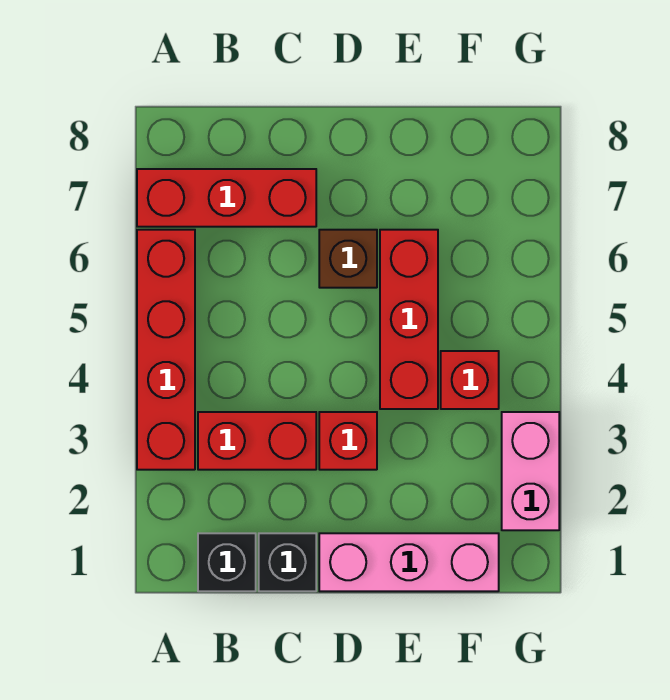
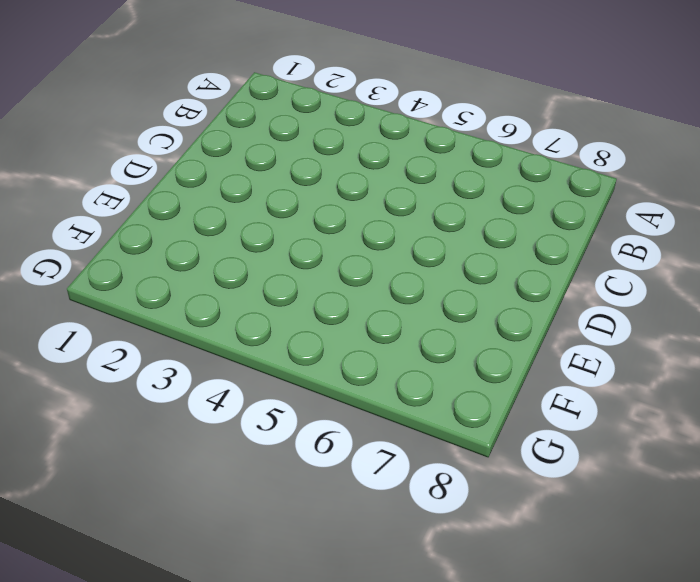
none -> red 1x4 brick [137,230,195,470]
none -> red 1x3 brick [137,169,316,227]

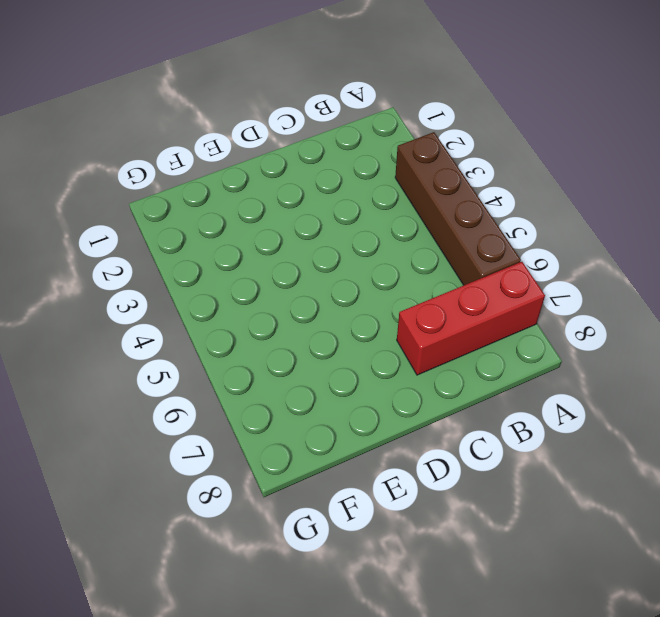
brown 1x4 brick [395,132,521,285] -> red 1x4 brick [137,230,195,470]
none -> black 1x1 brick [198,533,256,591]
none -> red 1x2 brick [198,412,316,470]

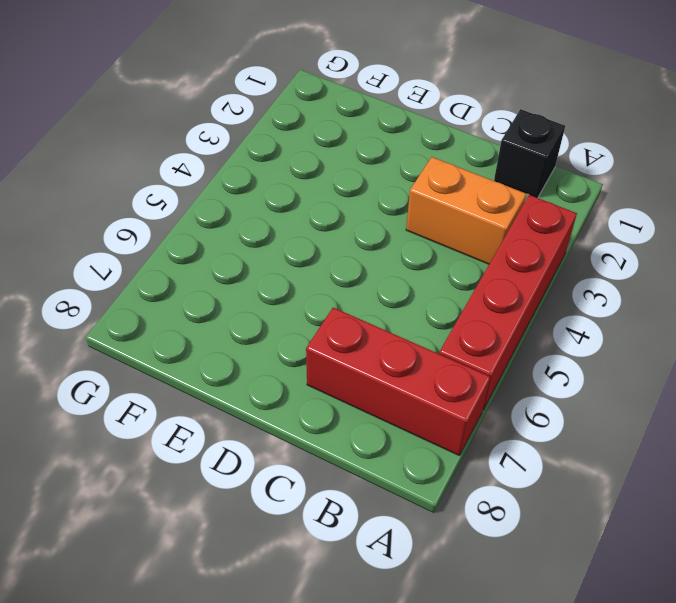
orange 1x2 brick [406,157,526,264] -> red 1x2 brick [198,412,316,470]
none -> black 1x1 brick [259,533,316,591]
none -> pink 1x3 brick [319,533,499,591]

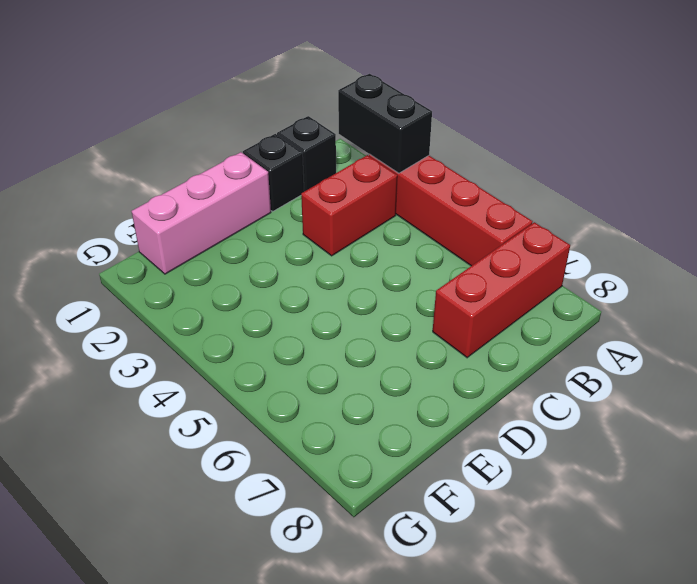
black 1x2 brick [338,74,432,173] -> none
none -> red 1x1 brick [319,412,377,470]
none -> brown 1x1 brick [319,230,377,288]

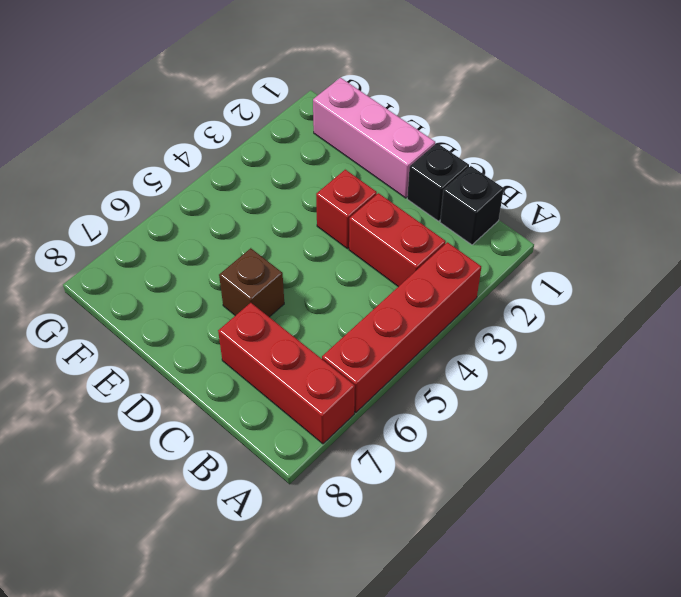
none -> red 1x3 brick [380,230,438,409]
none -> red 1x1 brick [441,351,499,409]

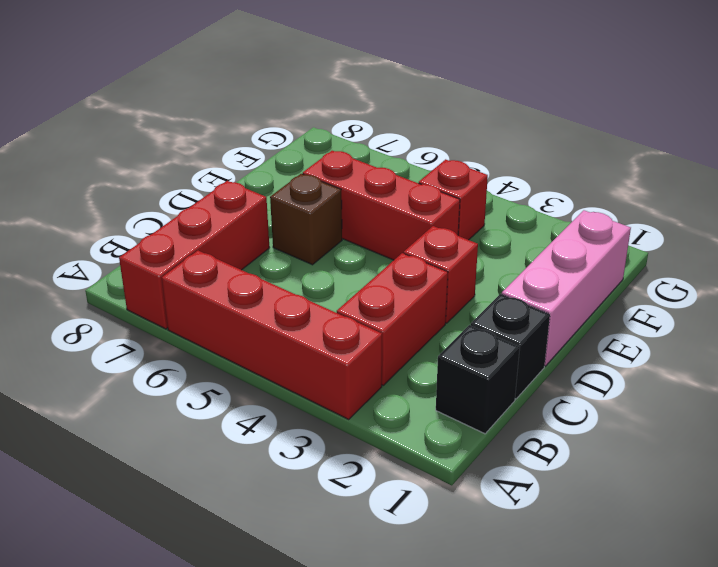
none -> pink 1x2 brick [502,412,559,530]

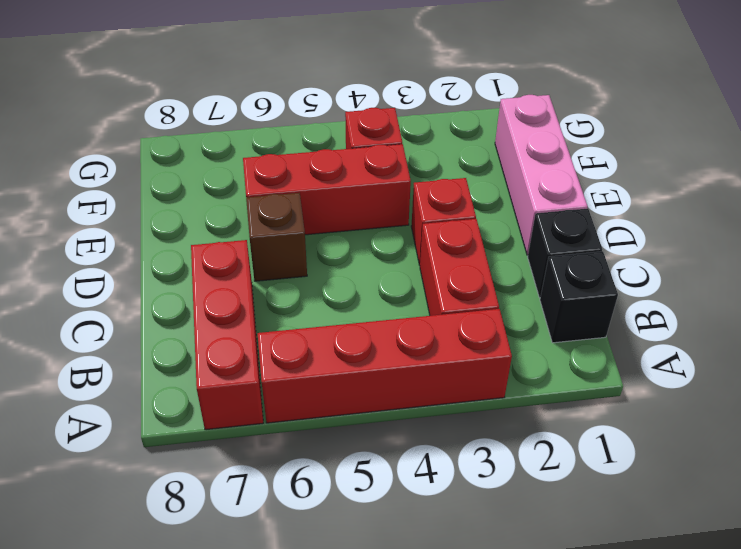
none -> pink 1x2 brick [502,412,559,530]

